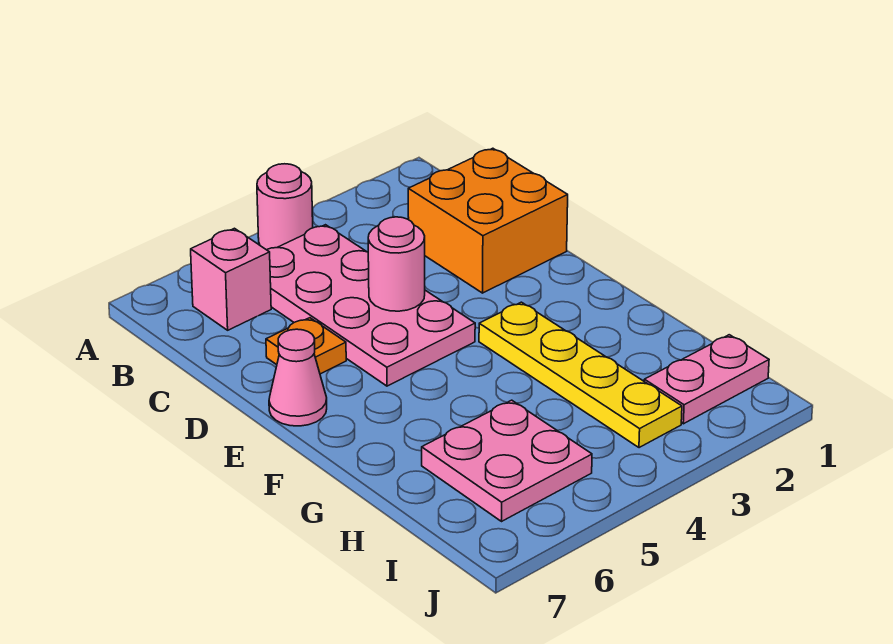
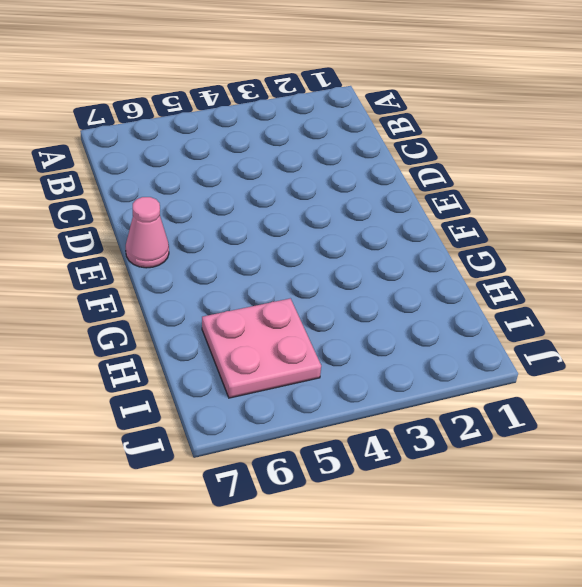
none -> pink 1x1 round brick [257,164,313,250]
none -> pink 2x4 plate [267,225,475,386]

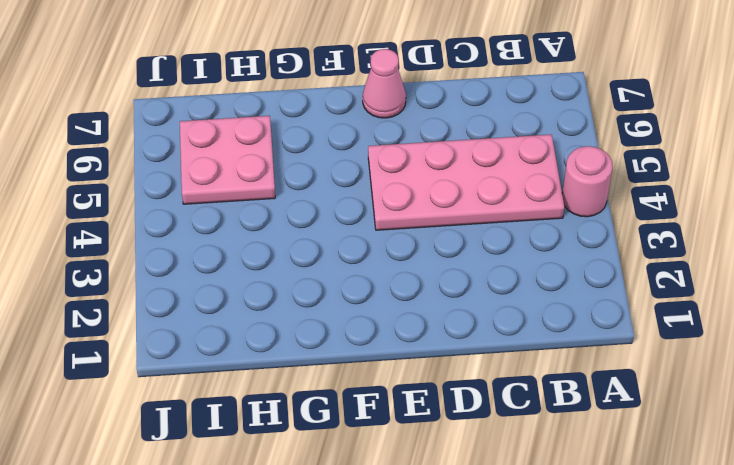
none -> pink 1x1 brick [191,228,271,330]
none -> orange 2x2 brick [408,148,568,293]

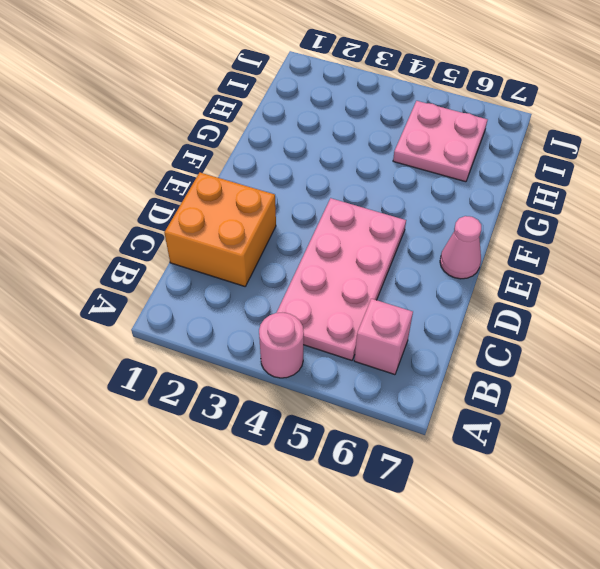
none -> orange 1x1 plate [266,318,346,374]
none -> yellow 1x4 plate [479,302,682,448]

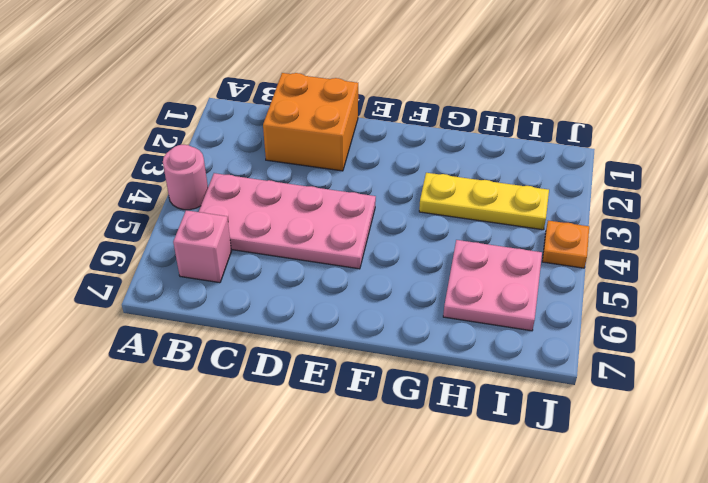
yellow 1x3 plate [419,173,549,230] -> yellow 1x4 plate [479,302,682,448]
orange 1x1 plate [542,221,589,268] -> orange 1x1 plate moved to [266,318,346,374]
none -> pink 1x1 cone [269,329,327,426]
none -> pink 1x2 plate [644,335,769,424]

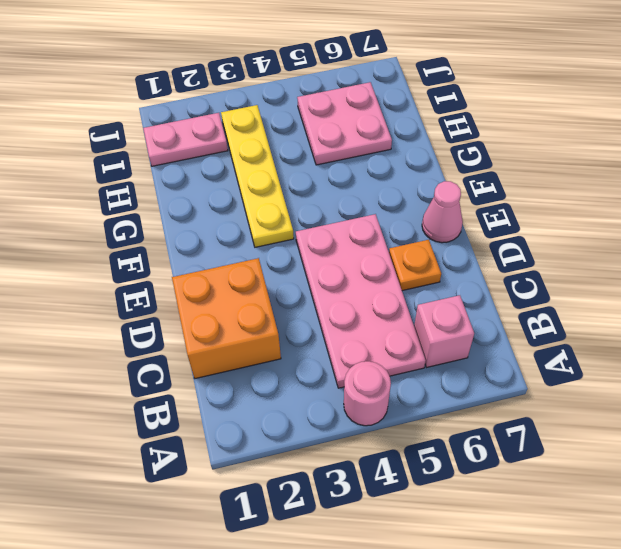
none -> pink 1x1 round brick [368,217,425,311]

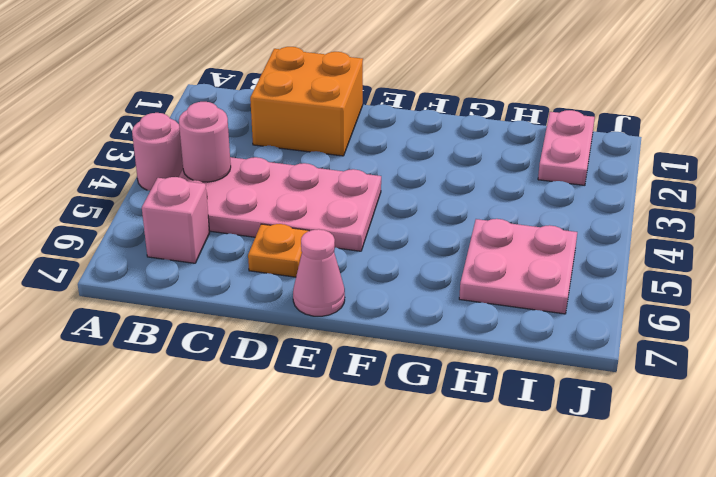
pink 1x1 round brick [179,102,231,182] -> pink 1x1 round brick moved to [368,217,425,311]
none -> yellow 1x4 plate [479,302,682,448]

